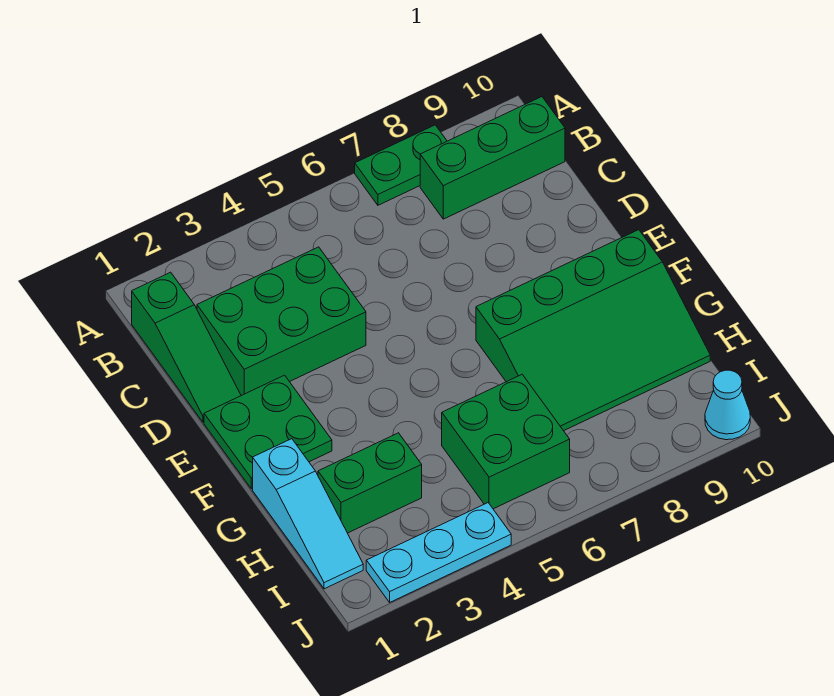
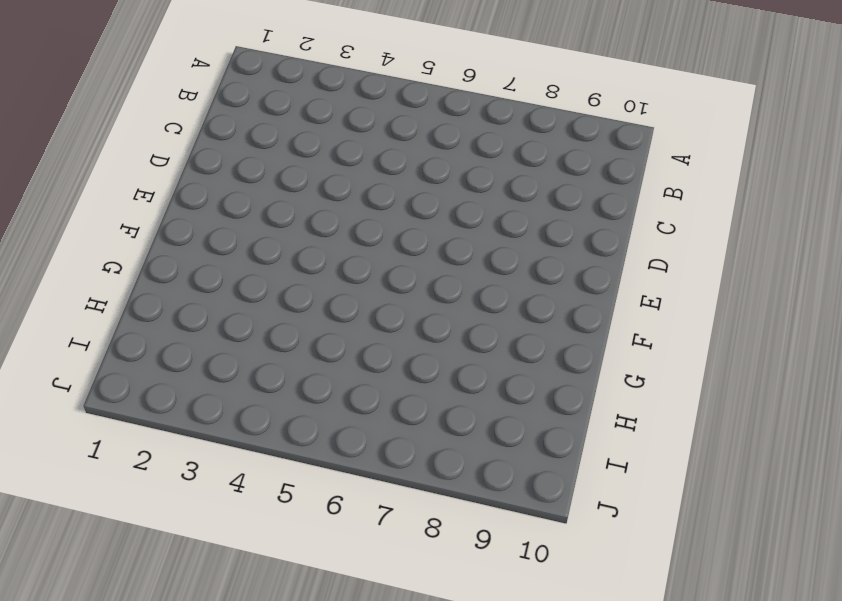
none -> green 1x2 plate [355,125,447,205]
none -> green 1x3 slope [132,272,241,422]

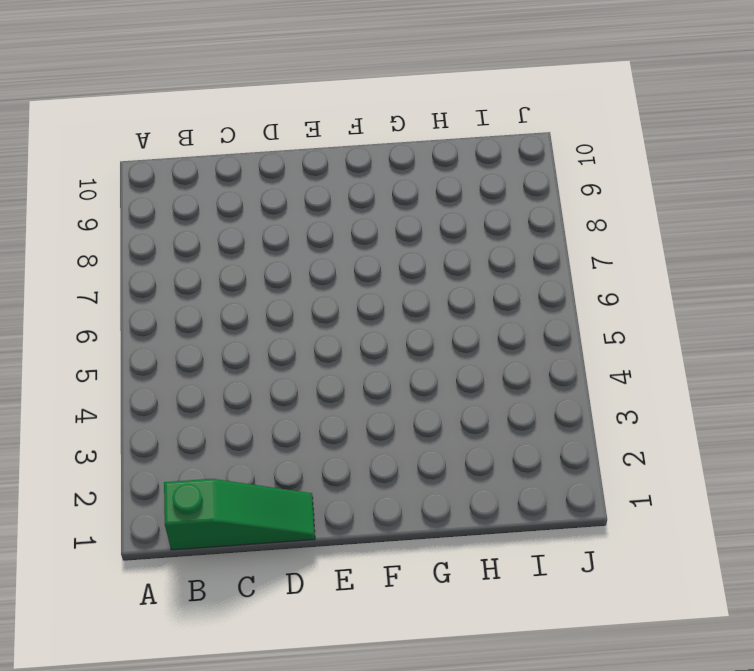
none -> green 1x2 plate [355,125,447,205]
none -> green 1x3 brick [420,97,565,219]

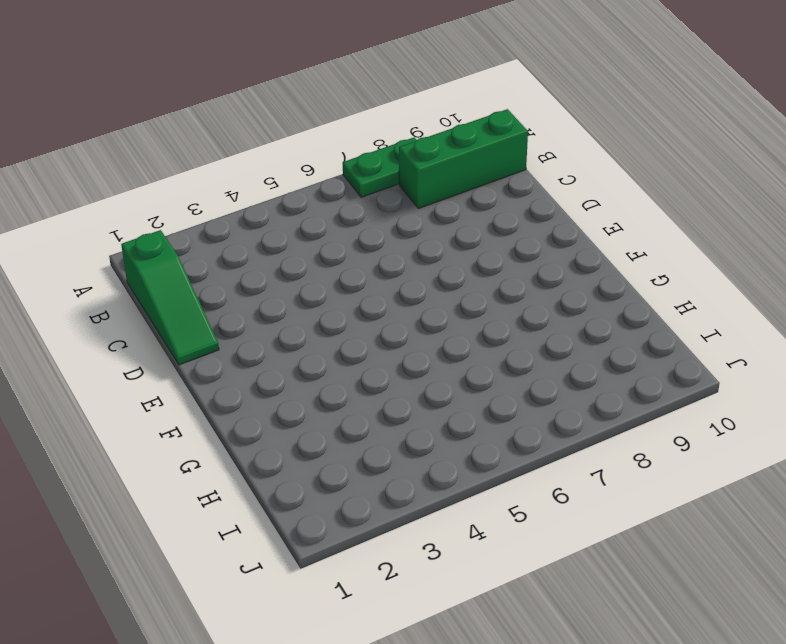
none -> green 2x3 brick [197,247,366,396]
none -> green 2x2 plate [204,375,332,489]

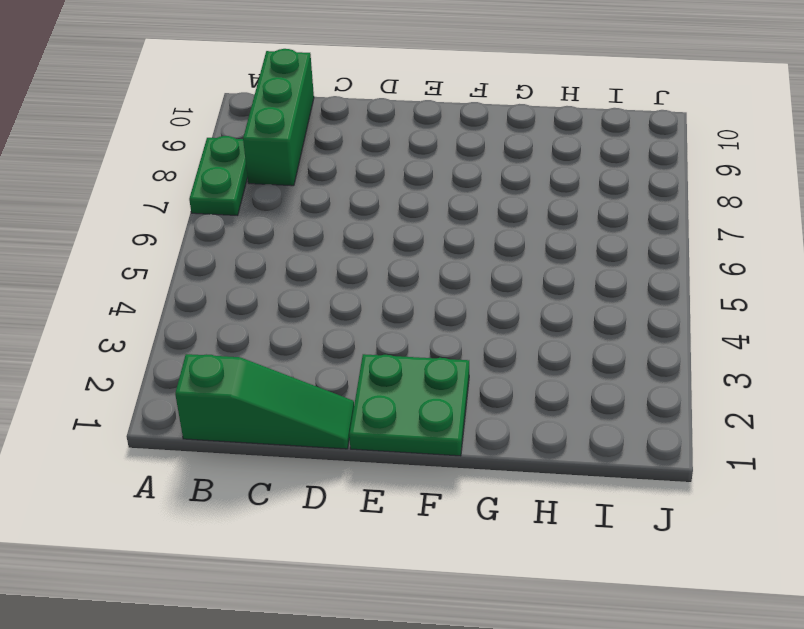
none -> green 2x3 brick [197,247,366,396]
none -> green 3x4 slope [476,230,710,431]

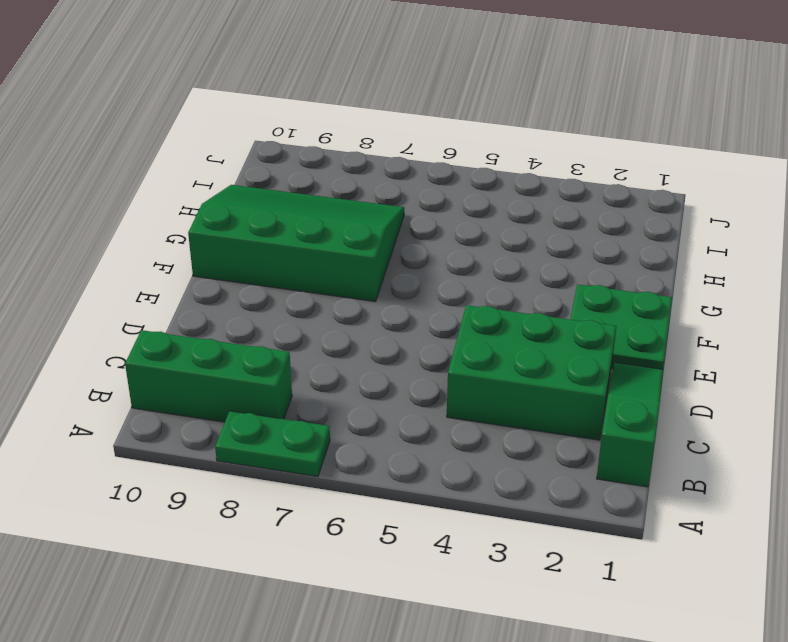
none -> cyan 1x3 slope [253,439,363,589]
none -> green 1x2 brick [318,433,422,533]

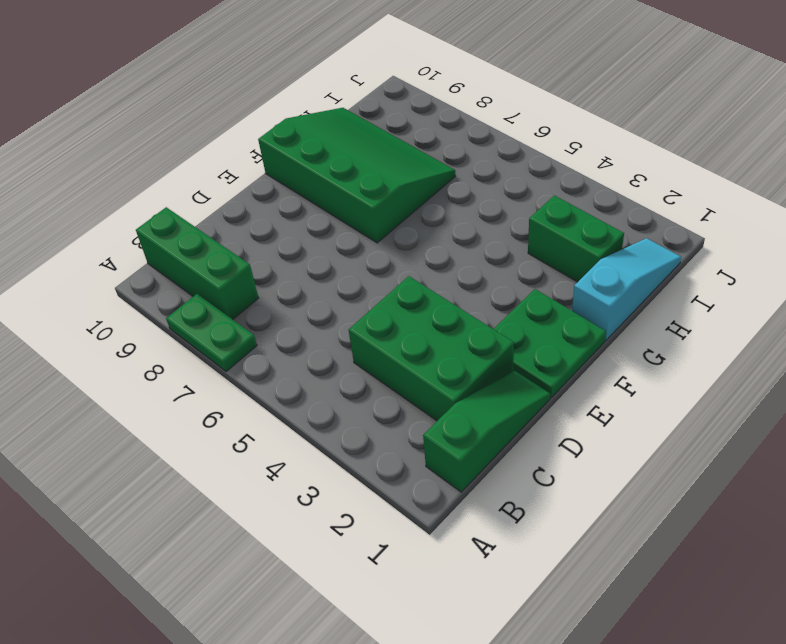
none -> green 2x2 brick [442,375,570,509]
none -> cyan 1x3 plate [366,503,511,602]

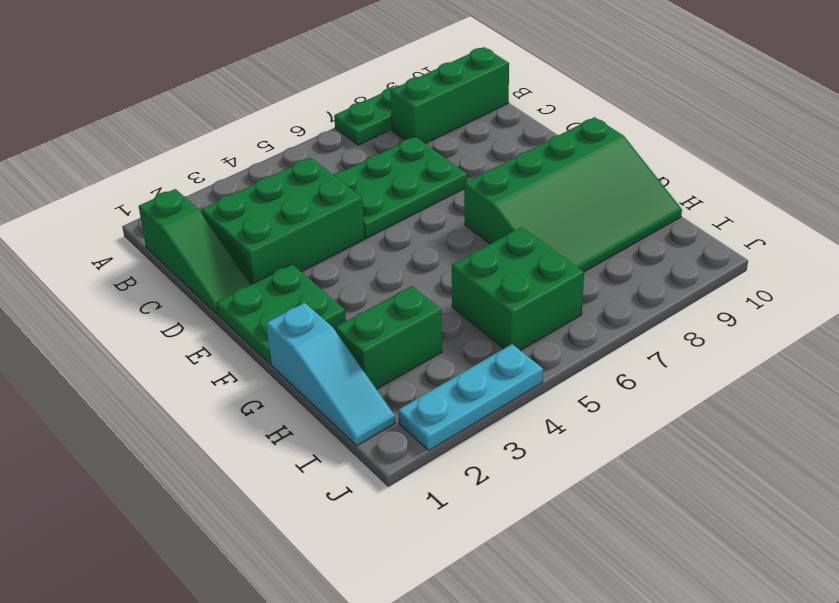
green 2x3 plate [333,137,467,238] -> none
none -> cyan 1x1 cone [705,370,750,440]

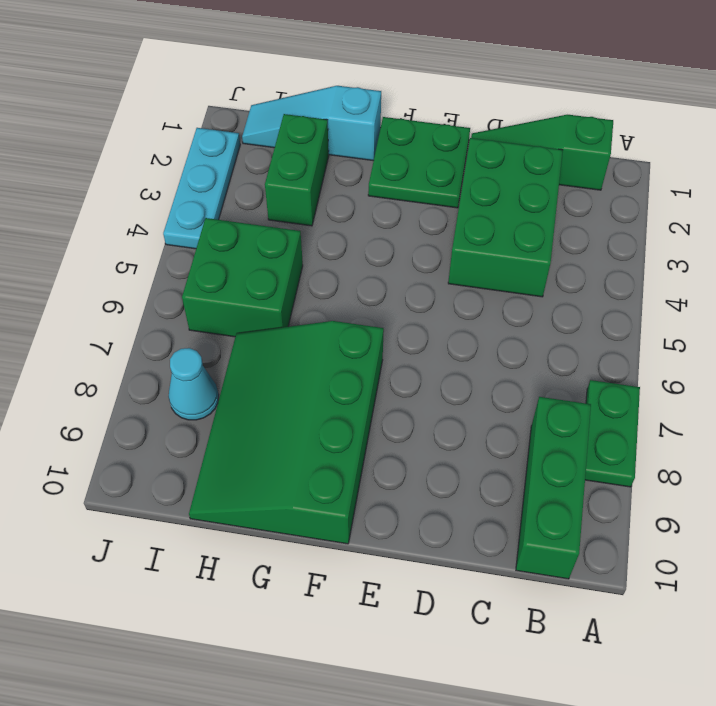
cyan 1x1 cone [169,348,219,420] -> cyan 1x1 cone moved to [705,370,750,440]

